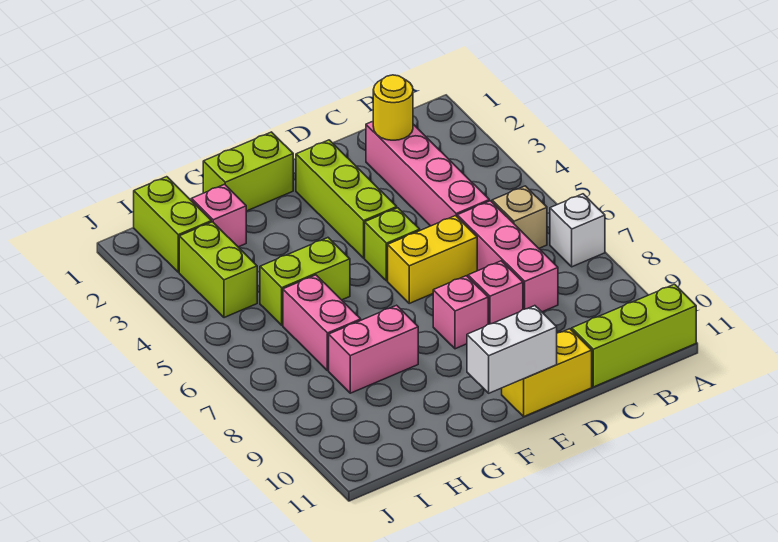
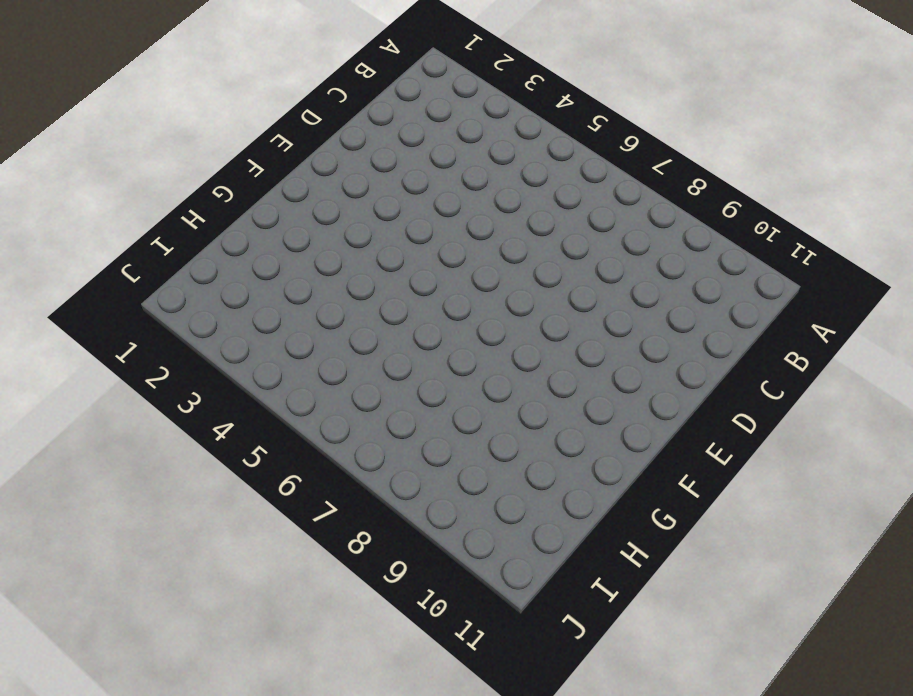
none -> white 1x1 brick [550,194,605,267]
none -> lime 1x3 brick [572,284,696,387]
none -> tan 1x1 brick [492,186,547,248]

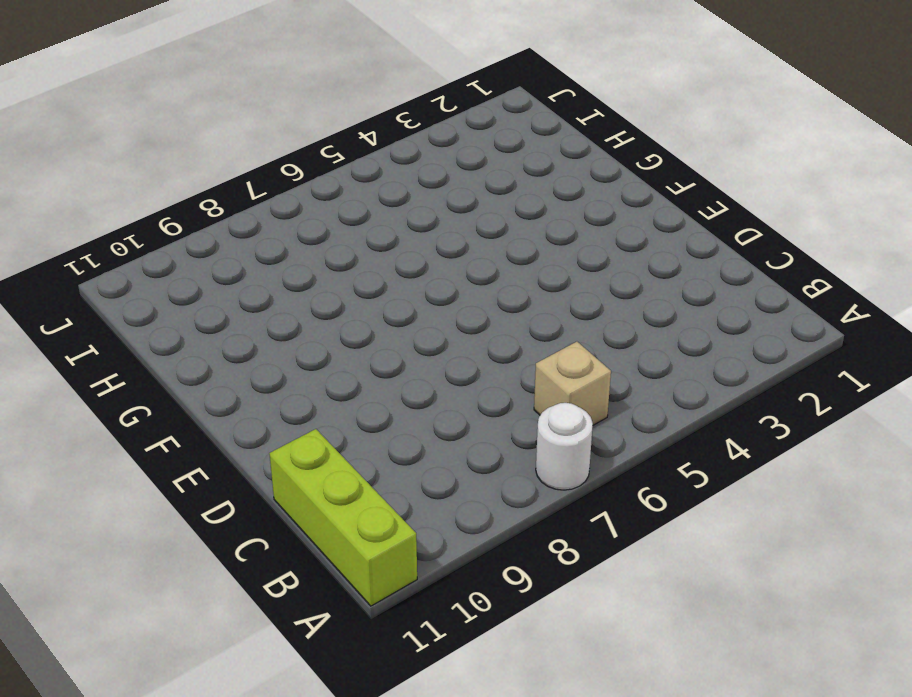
white 1x1 round brick [536,403,593,490] -> white 1x1 brick [550,194,605,267]
none -> pink 1x4 brick [366,121,489,226]
none -> pink 1x3 brick [457,201,558,312]
none -> yellow 1x2 brick [388,216,477,303]

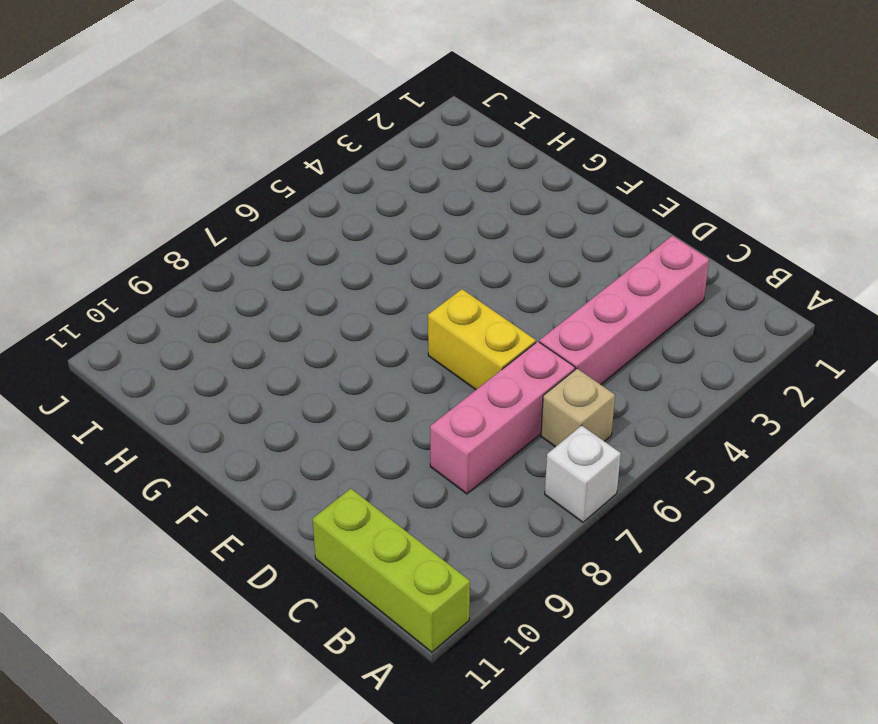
none -> pink 1x1 brick [468,261,523,324]
none -> yellow 1x2 brick [502,329,592,416]
none -> lime 1x3 brick [296,140,397,258]

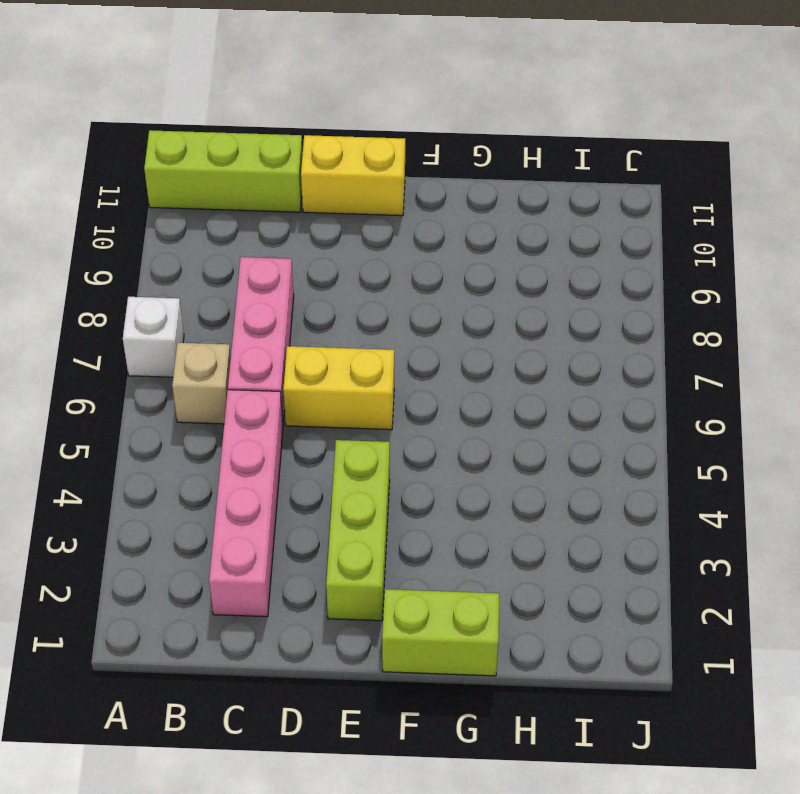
none -> pink 1x1 brick [468,261,523,324]
none -> lime 1x1 brick [365,208,420,281]
none -> pink 1x1 brick [433,276,488,349]

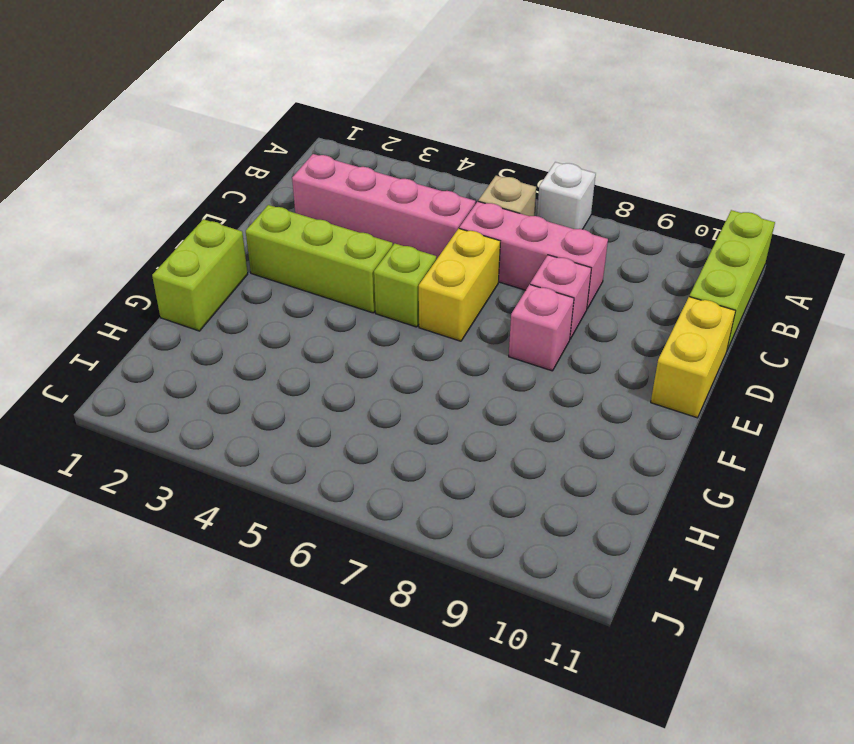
none -> lime 1x2 brick [260,238,350,325]
none -> pink 1x2 brick [329,305,418,393]
none -> pink 1x1 brick [191,184,246,247]

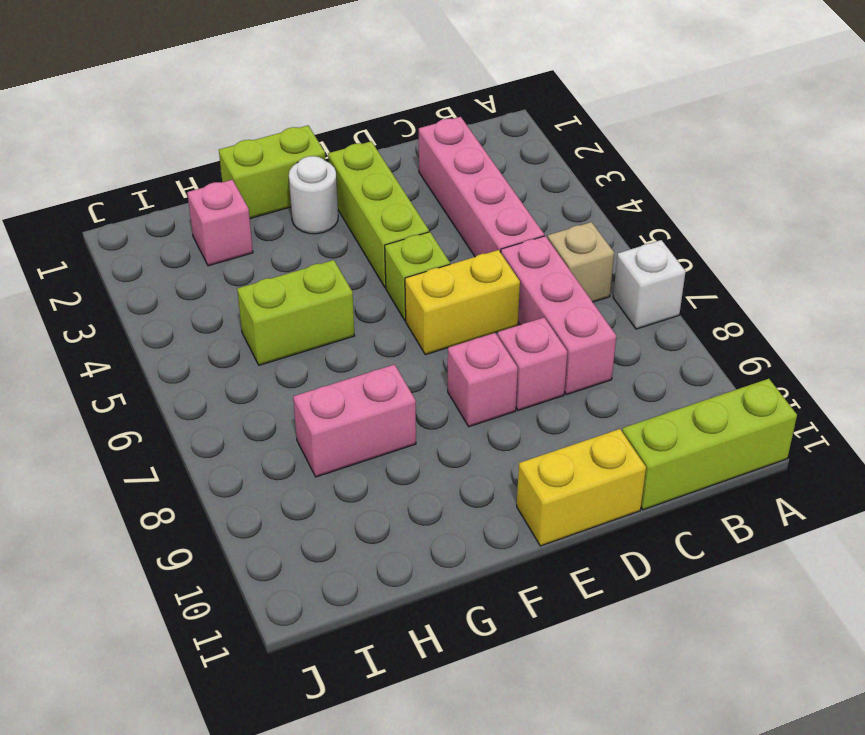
white 1x1 round brick [289,156,338,234] -> none
none -> pink 1x2 brick [283,275,361,371]
none -> lime 1x2 brick [134,177,211,272]
none -> lime 1x2 brick [179,222,257,318]

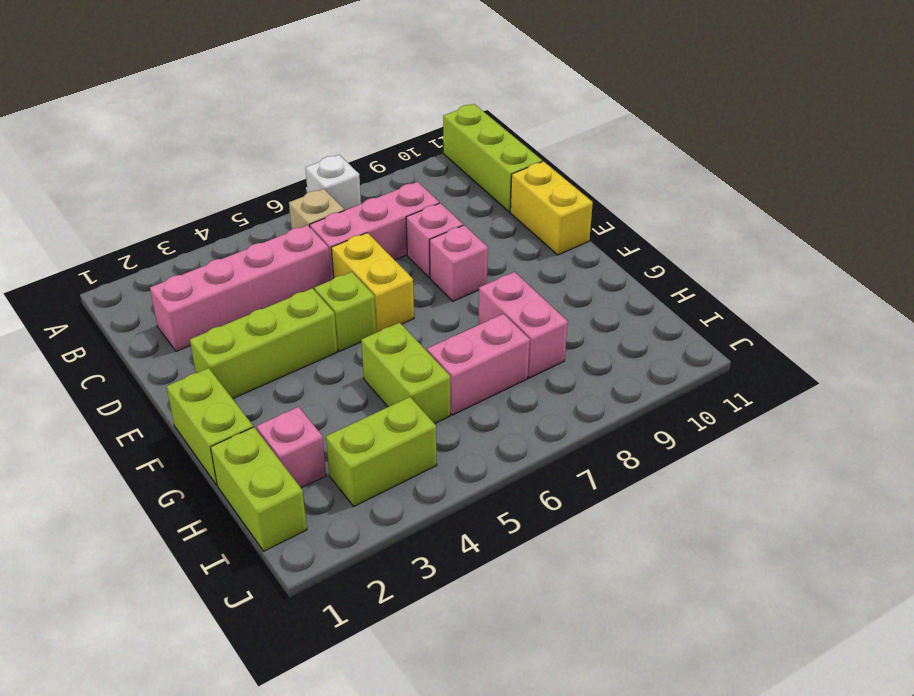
lime 1x2 brick [211,427,307,551] -> lime 1x2 brick turned to [134,177,211,272]
none -> yellow 1x1 round brick [373,75,413,140]
none -> white 1x2 brick [467,306,557,393]

